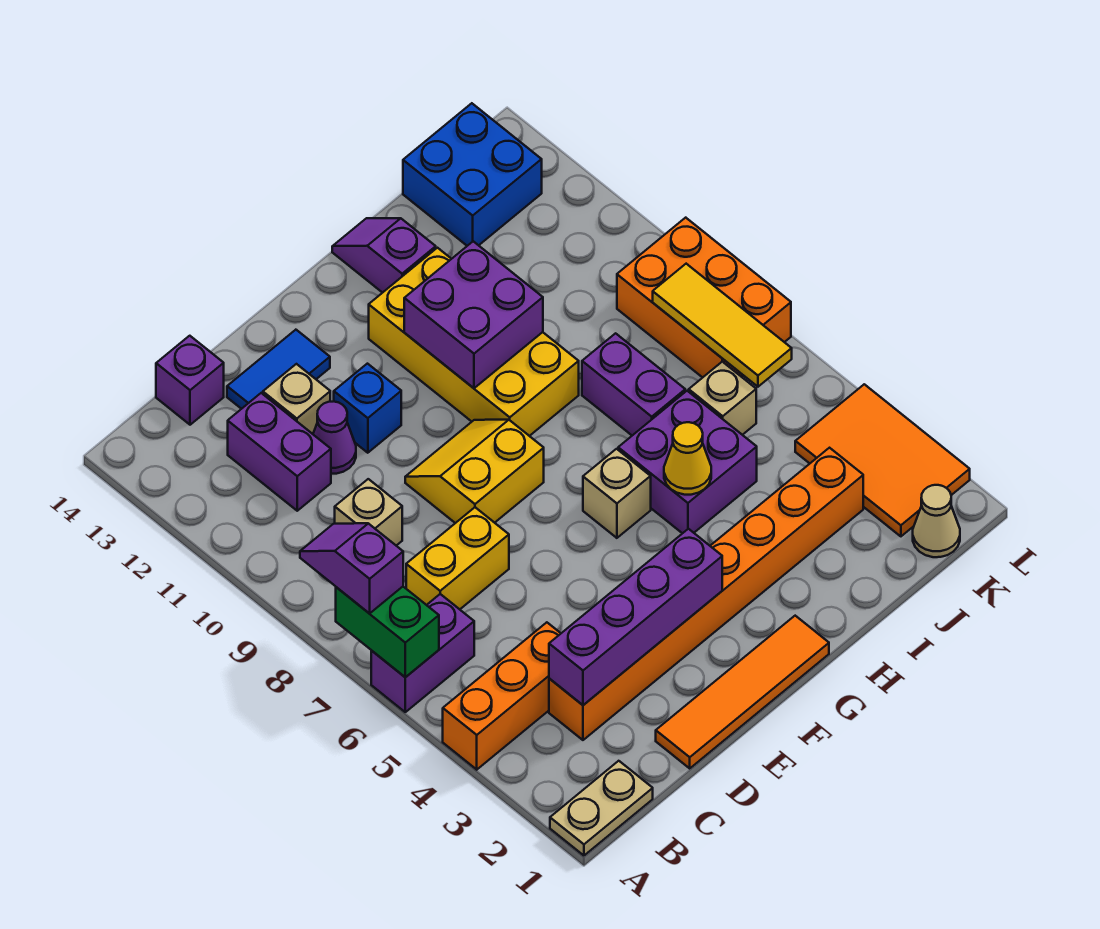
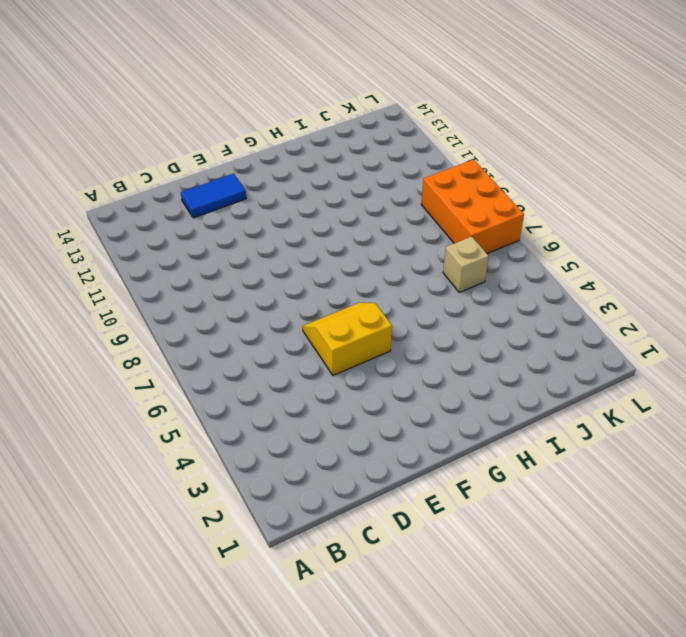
yellow 2x2 slope [302,303,392,375] -> yellow 2x2 slope moved to [405,420,544,523]
none -> tan 1x2 plate [550,761,653,856]
none -> orange 1x3 brick [443,622,561,770]
none -> purple 1x2 brick [371,594,474,712]
none -> orange 1x8 brick [549,448,863,740]

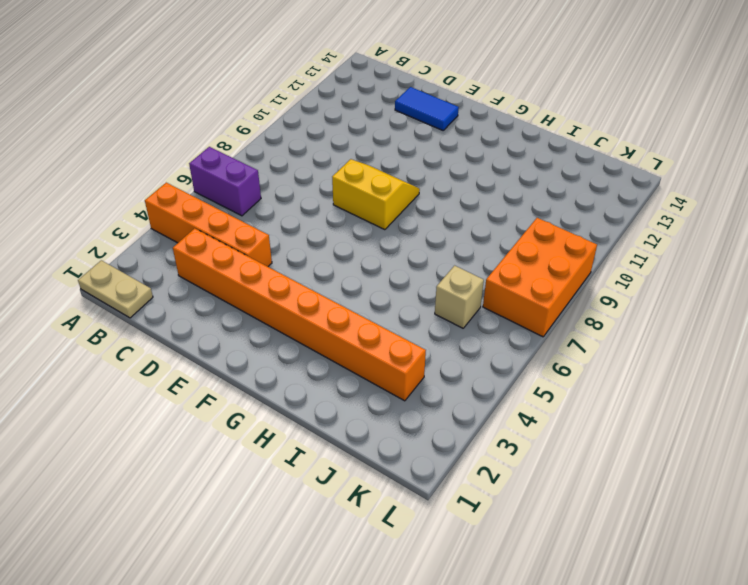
orange 1x4 brick [145,183,272,267] -> orange 1x3 brick [443,622,561,770]
none -> yellow 1x2 brick [406,507,509,609]
none -> tan 1x1 brick [335,479,402,546]
none -> purple 1x2 brick [228,393,331,511]
none -> purple 1x1 brick [156,336,224,425]

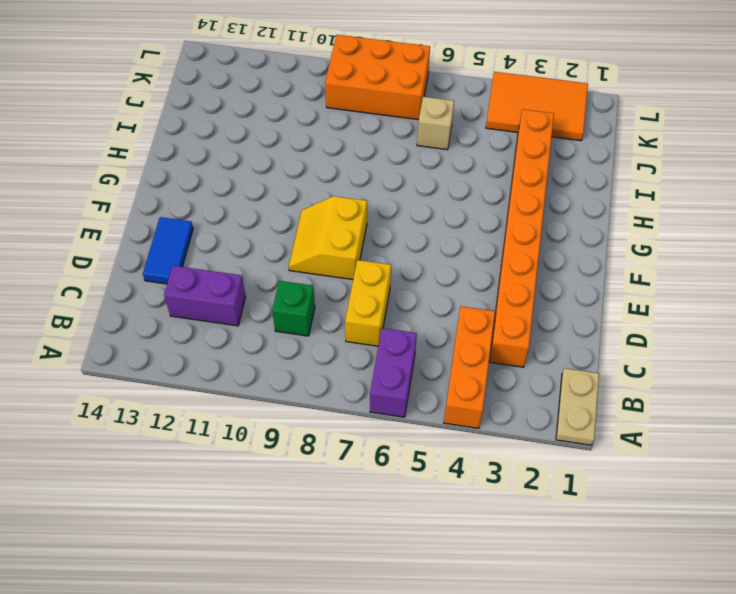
green 1x1 brick [272,281,315,336] -> tan 1x1 brick [335,479,402,546]
none -> purple 1x1 brick [156,336,224,425]
none -> orange 1x4 tile [656,616,829,768]
none -> purple 1x1 cone [313,401,356,474]
none -> tan 1x1 brick [263,364,330,434]

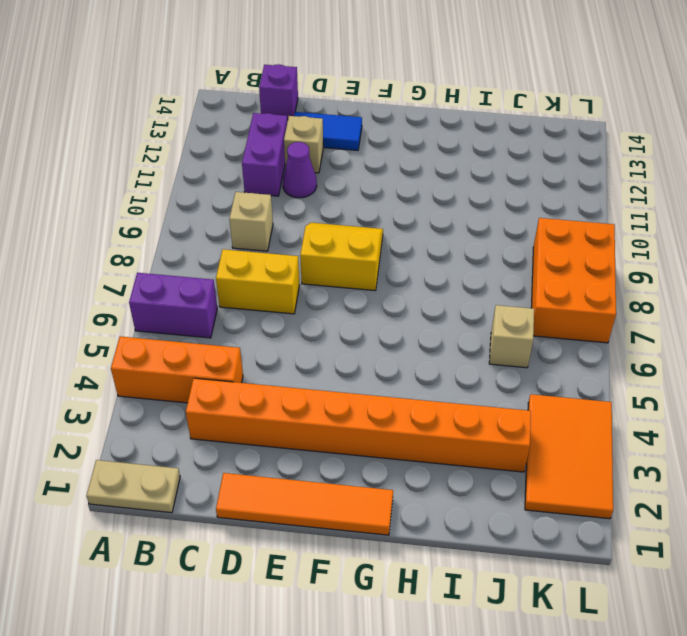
none -> blue 1x1 brick [334,364,401,453]
none -> tan 1x1 brick [583,449,651,538]
none -> yellow 2x4 brick [369,248,579,436]
none -> purple 2x2 brick [618,391,757,533]

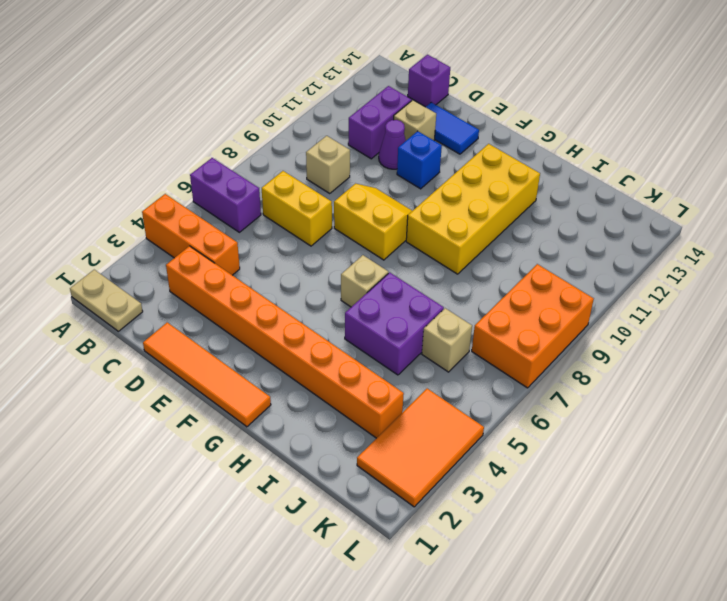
none -> purple 1x2 slope [332,218,436,293]
none -> purple 1x2 brick [582,333,685,435]
none -> blue 2x2 brick [403,103,542,246]
none -> tan 1x1 cone [913,485,960,557]

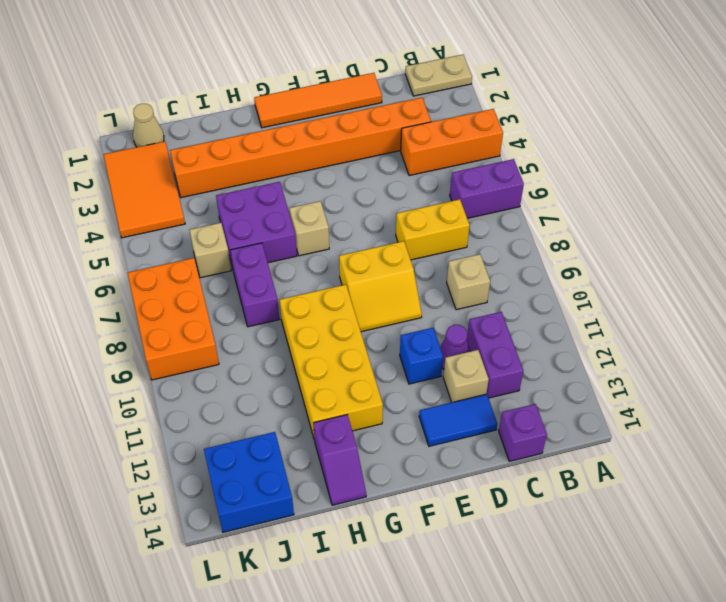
none -> green 1x2 brick [336,587,439,677]
none -> purple 1x4 brick [549,529,722,705]
none -> purple 2x2 brick [404,241,543,388]
none -> yellow 1x1 cone [664,422,711,495]

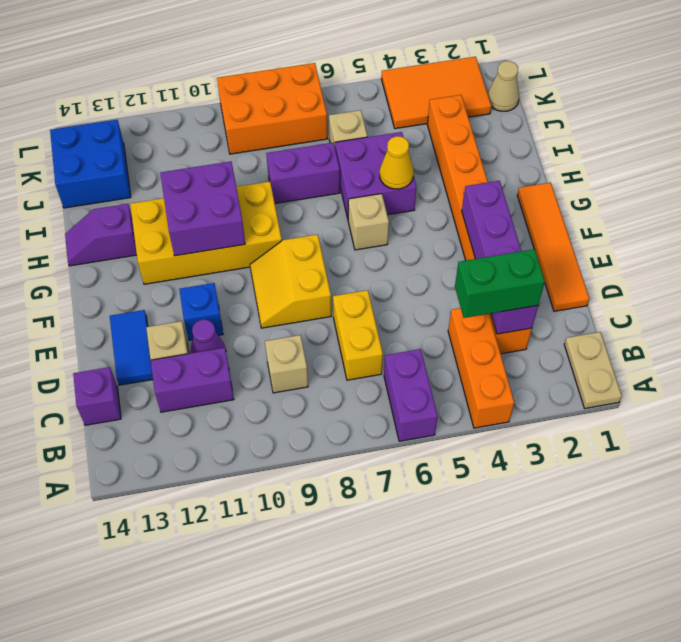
green 1x2 brick [455,249,545,318] -> green 1x2 brick moved to [336,587,439,677]
none -> yellow 1x3 tile [653,264,792,387]
none -> purple 1x2 slope [300,523,403,614]

